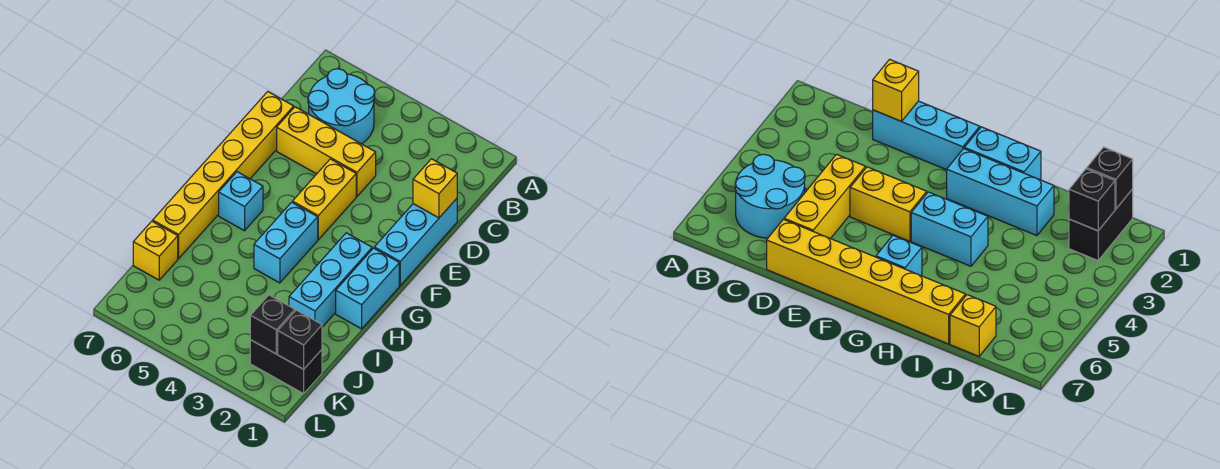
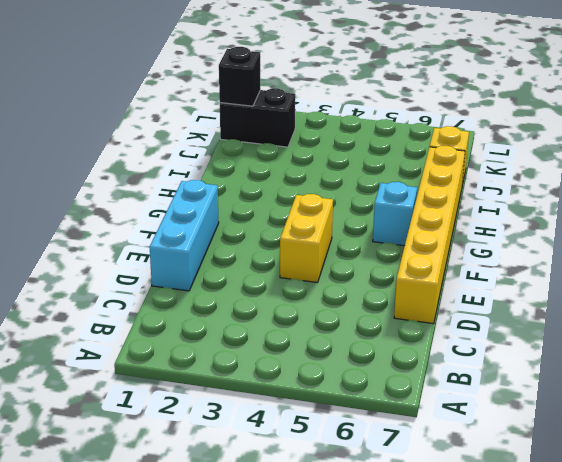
none -> cyan 2x2 round brick [308,69,375,144]
none -> yellow 1x3 brick [277,107,376,196]
none -> cyan 1x2 brick [336,248,399,329]

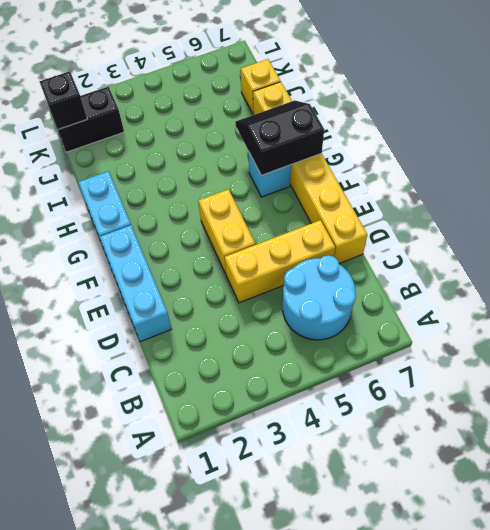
black 2x2 slope [235,100,324,175] -> none
none -> cyan 1x3 brick [289,233,372,327]
none -> cyan 1x2 brick [254,202,318,283]
none -> yellow 1x1 brick [413,159,457,218]

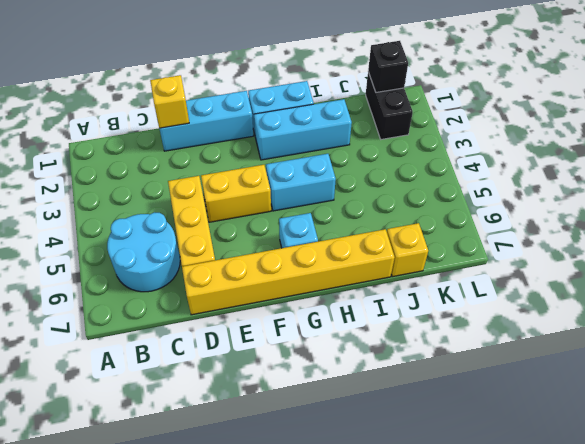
none -> black 1x1 brick [250,295,295,354]

